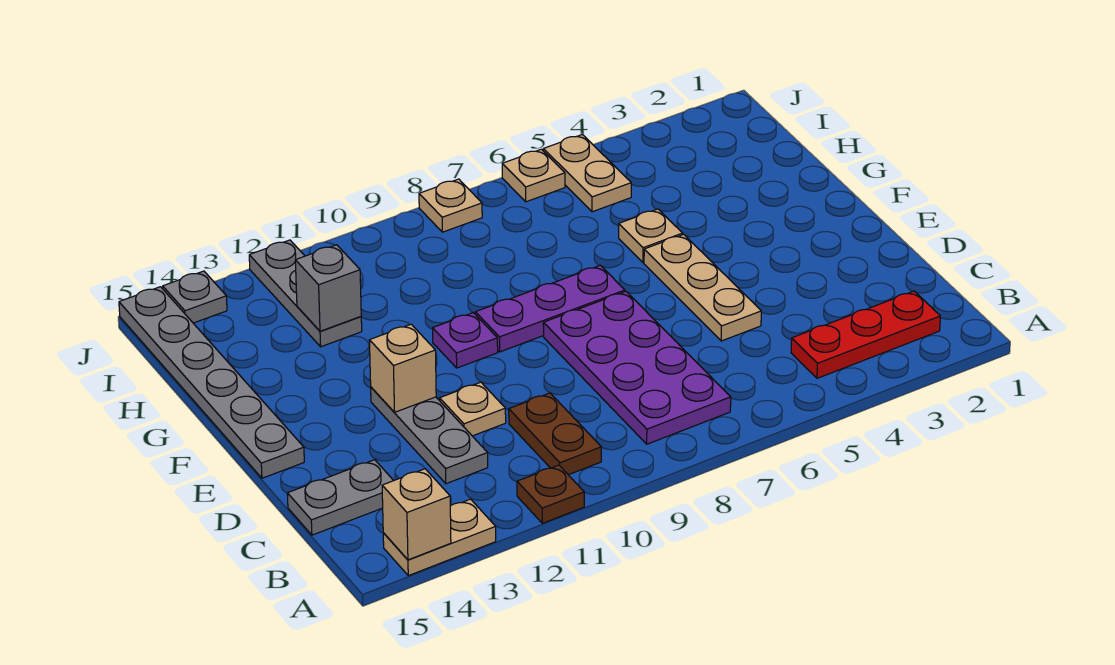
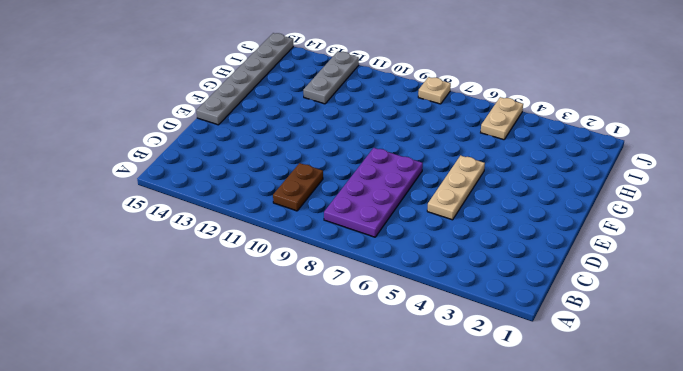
none -> brown 1x1 plate [517,465,584,523]
none -> tan 1x2 plate [383,499,496,576]
none -> red 1x3 plate [791,291,940,378]

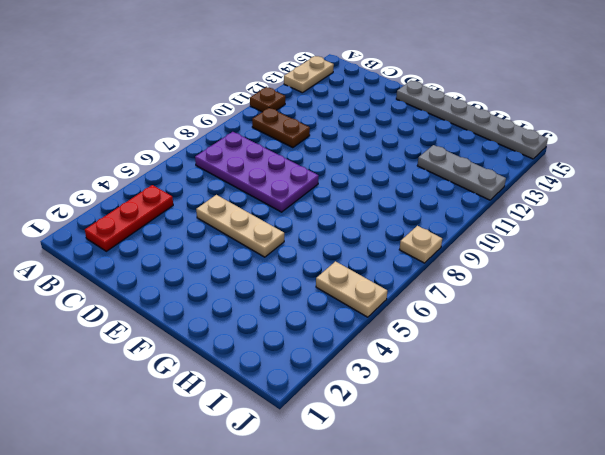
none -> grey 1x3 plate [371,387,488,484]
none -> grey 1x2 plate [287,460,394,535]
none -> tan 1x1 plate [440,382,506,436]

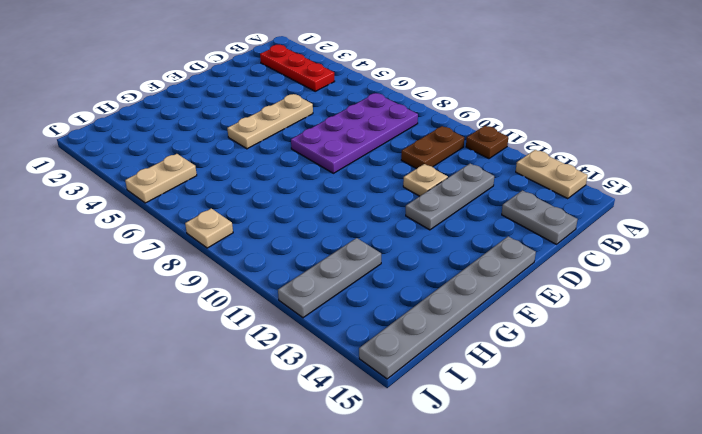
none -> purple 1x3 plate [475,265,625,352]
none -> purple 1x1 plate [433,313,498,368]
none -> tan 1x1 plate [619,209,683,263]

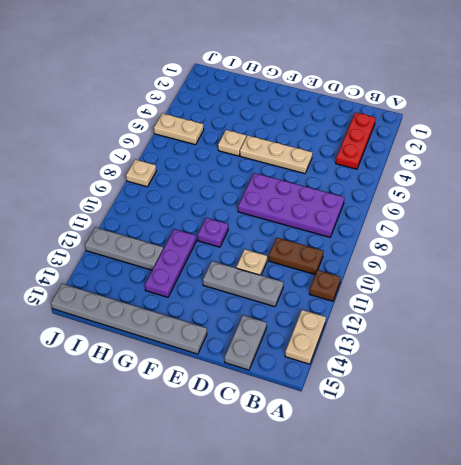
purple 1x3 plate [145,229,196,297] -> purple 1x3 plate moved to [475,265,625,352]
none -> tan 1x1 plate [502,149,565,202]
none -> grey 1x1 plate [163,271,227,323]
none -> tan 1x1 brick [382,469,451,560]

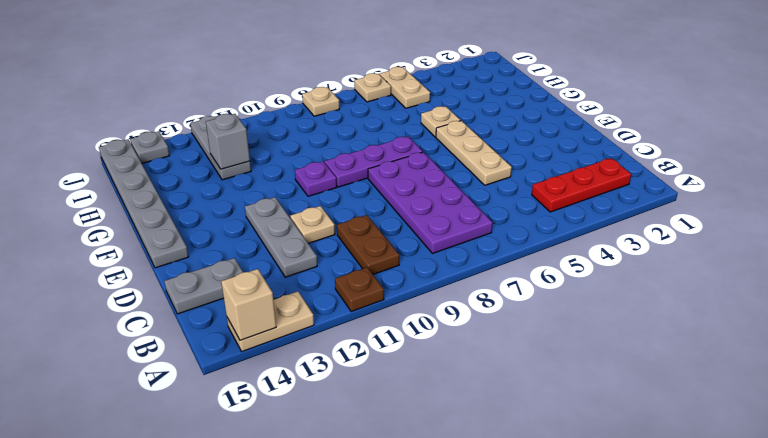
none -> tan 1x1 brick [369,324,436,412]

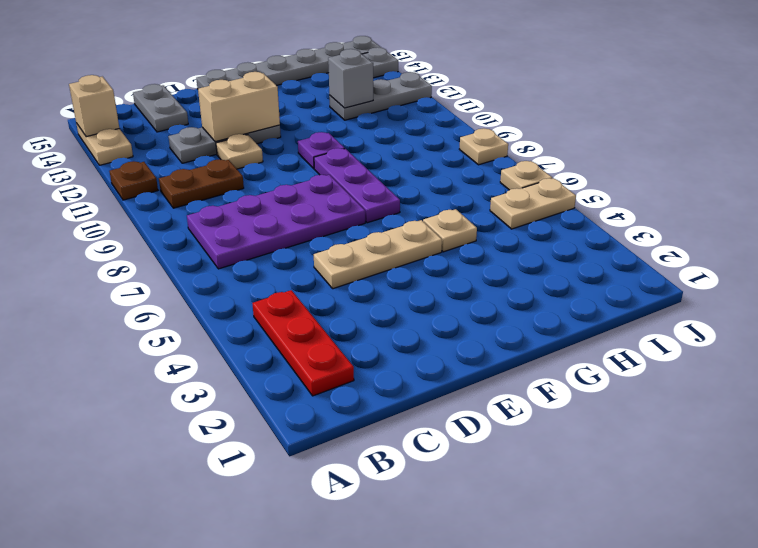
tan 1x2 brick [198,72,280,142] -> tan 1x1 brick [369,324,436,412]

